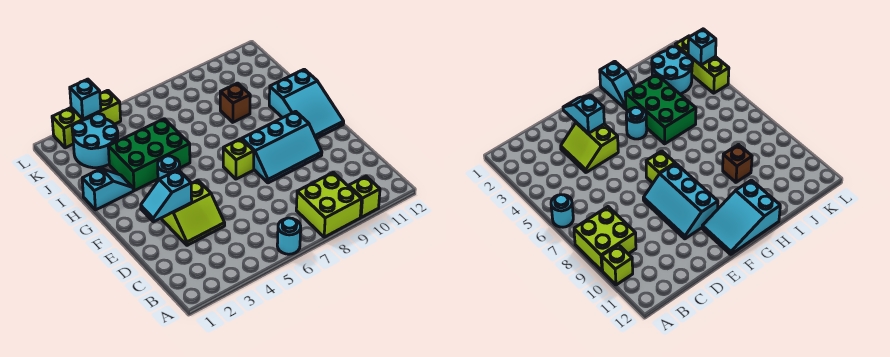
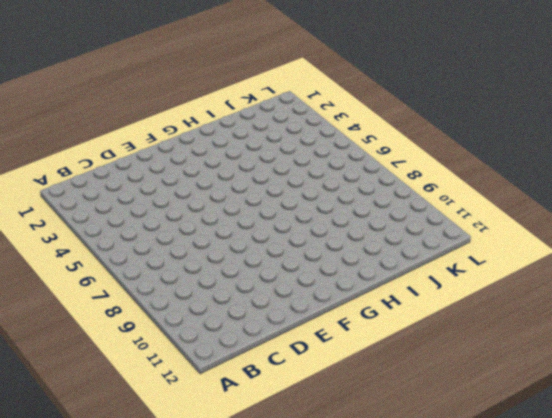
none -> cyan 1x1 round brick [277,218,301,254]
none -> lime 2x2 brick [296,172,362,237]
none -> lime 1x1 brick [349,176,380,217]

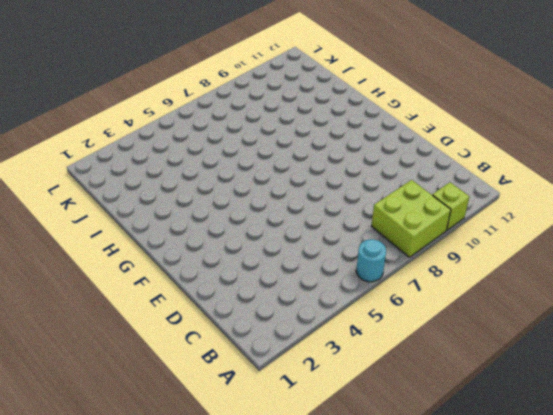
none -> lime 2x2 slope [161,180,225,245]
none -> cyan 2x3 slope [242,111,322,183]
none -> lime 1x1 brick [223,139,254,179]

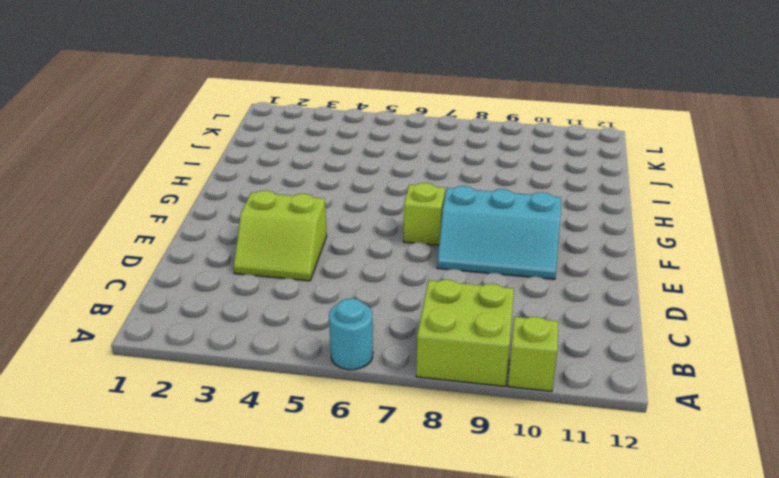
none -> cyan 2x3 slope [269,69,344,138]
none -> cyan 1x1 round brick [158,156,180,180]
none -> cyan 1x2 slope [82,169,133,210]

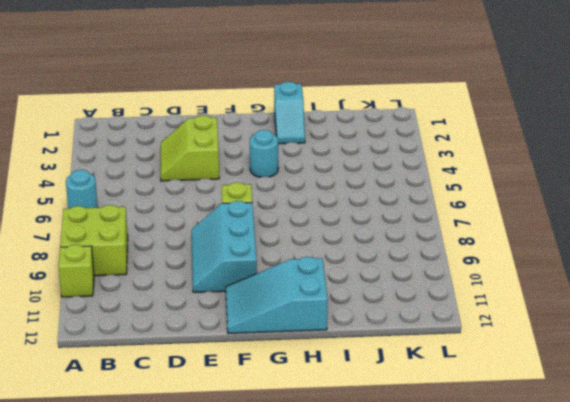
none -> green 2x3 brick [108,119,190,191]
none -> brown 1x1 brick [220,83,250,122]
none -> cyan 2x2 round brick [72,114,118,168]

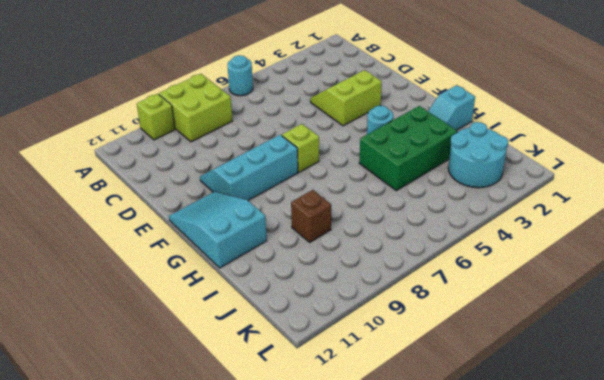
none -> lime 1x3 brick [52,90,121,148]
none -> cyan 1x2 slope [141,170,192,222]
none -> cyan 1x1 brick [70,79,101,119]

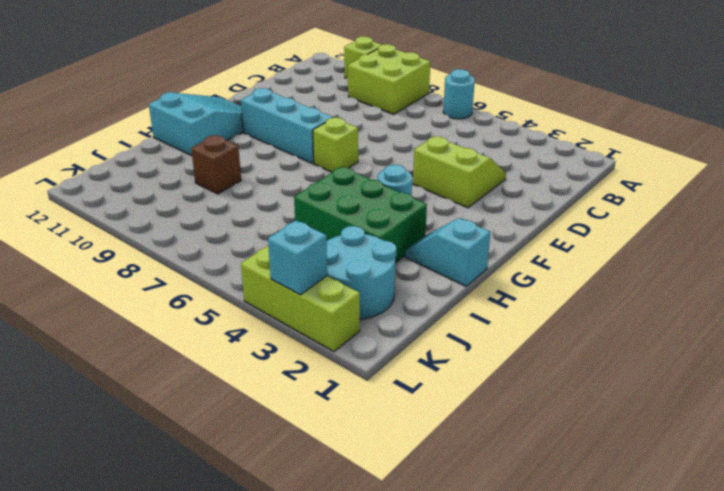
none -> cyan 1x2 slope [141,170,192,222]

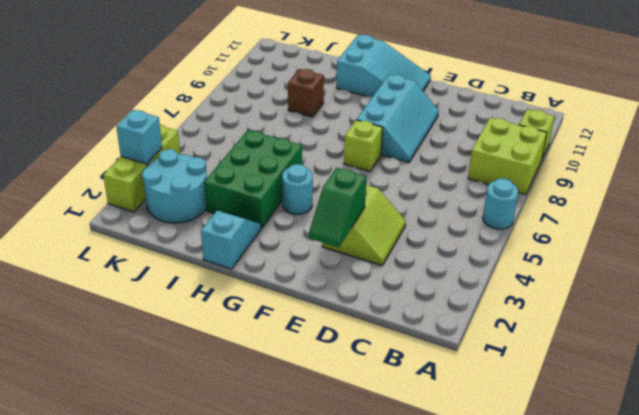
green 1x2 slope [309,168,366,247] -> cyan 1x2 slope [141,170,192,222]

